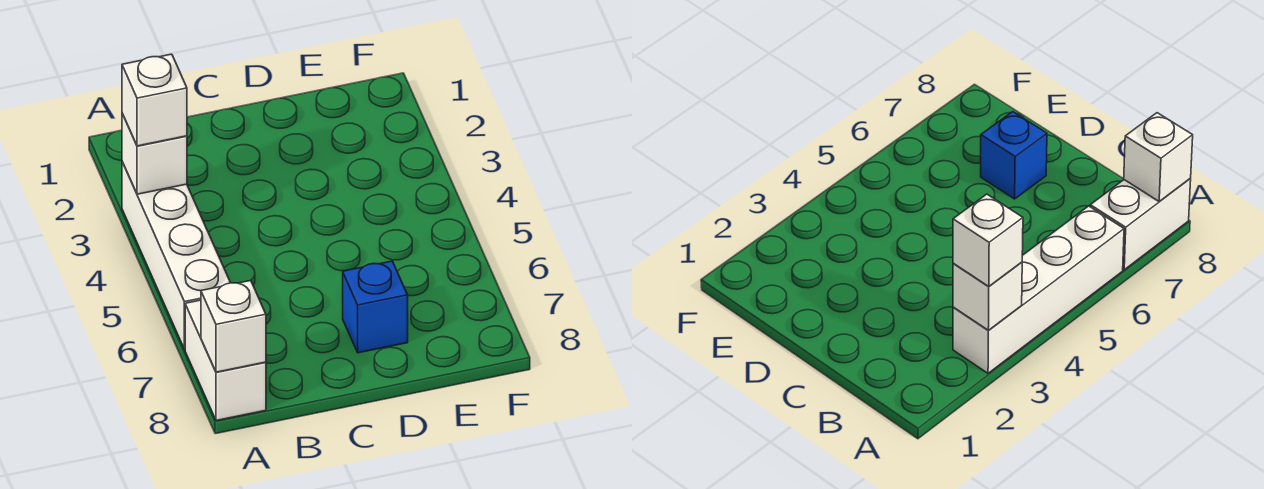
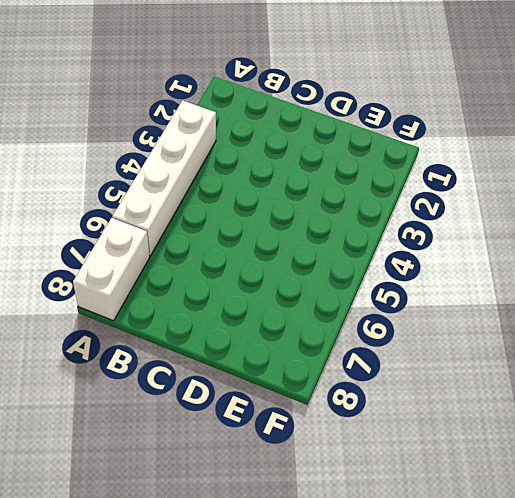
none -> blue 1x1 brick [343,261,408,353]
none -> white 1x1 brick [122,114,187,194]

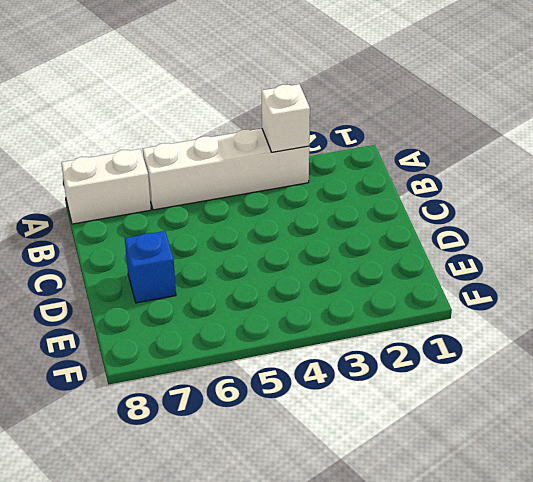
none -> white 1x1 brick [201,281,266,372]
none -> white 1x1 brick [122,54,187,146]

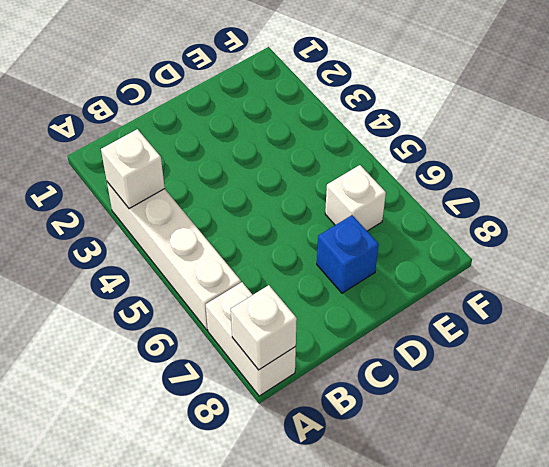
white 1x1 brick [325,165,386,231] -> white 1x1 brick moved to [122,54,187,146]

